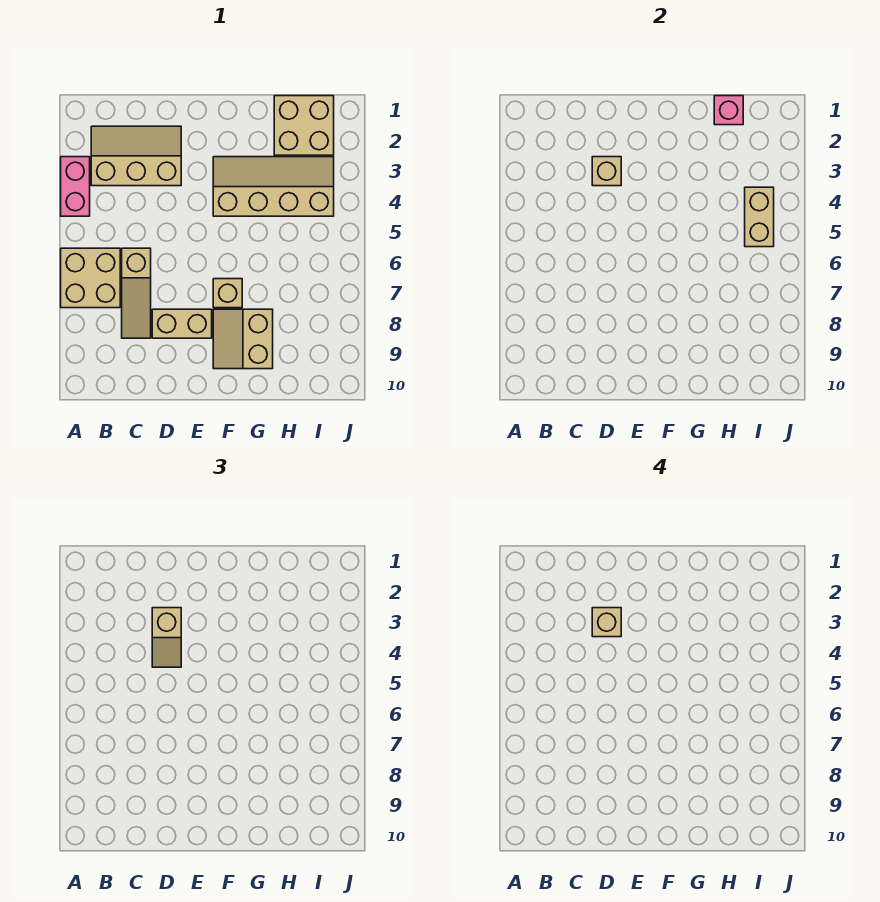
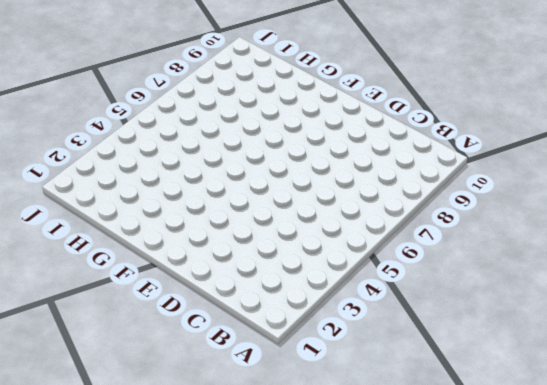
none -> pink 1x2 brick [61,157,90,216]
none -> tan 2x2 brick [61,248,120,308]
none -> tan 2x3 slope [91,126,181,186]

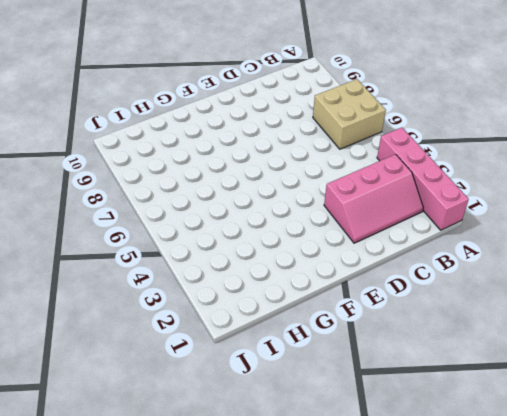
pink 1x4 brick [377,128,469,230] -> pink 1x2 brick [61,157,90,216]
pink 2x3 slope [324,154,423,243] -> tan 2x3 slope [91,126,181,186]
none -> tan 1x3 slope [122,248,151,338]
none -> tan 1x2 brick [152,309,212,338]
none -> tan 2x4 slope [213,157,334,216]

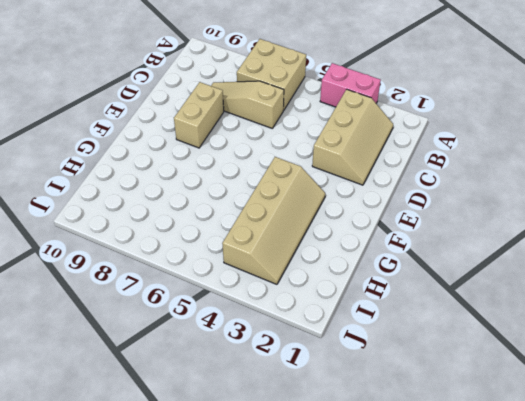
none -> tan 1x1 brick [213,279,242,308]
none -> tan 2x2 slope [213,309,273,369]
none -> tan 2x2 brick [274,96,334,155]

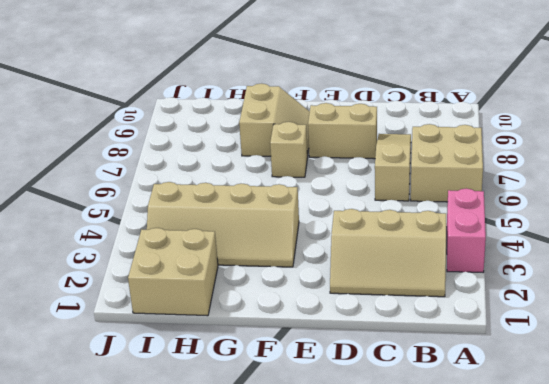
none -> tan 1x1 brick [592,157,621,186]
none -> pink 1x1 brick [714,96,743,125]
none -> tan 1x2 brick [745,187,774,247]

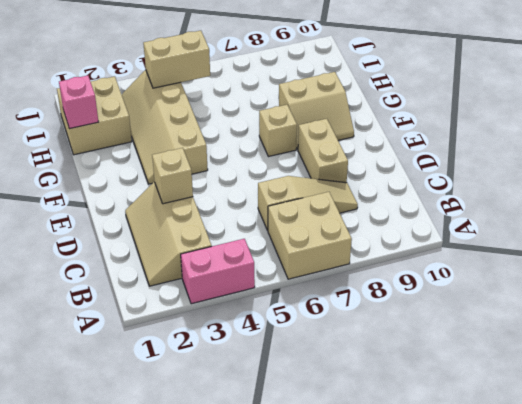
none -> tan 1x2 slope [152,608,181,667]
none -> tan 1x1 brick [592,608,621,637]

